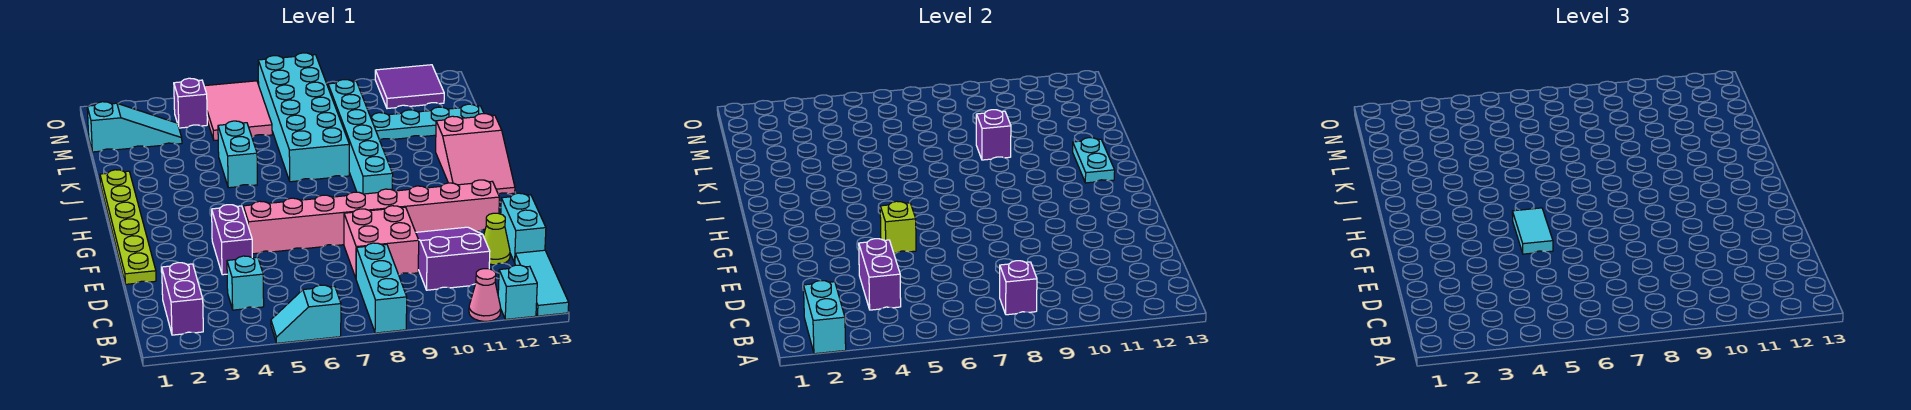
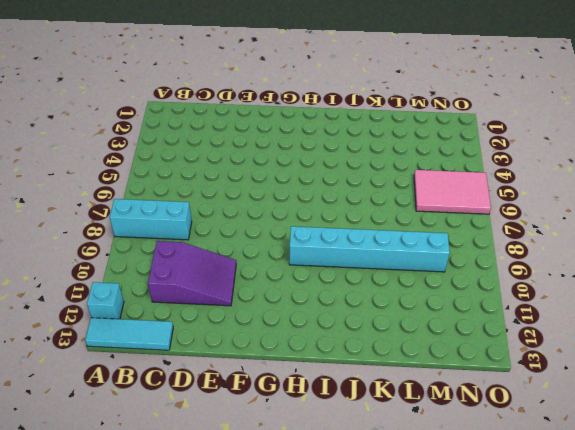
none -> cyan 1x2 slope [271,285,341,343]
none -> pink 1x1 cone [469,269,501,321]
none -> purple 1x2 brick [162,263,203,335]
none -> cyan 1x1 brick [227,256,264,310]

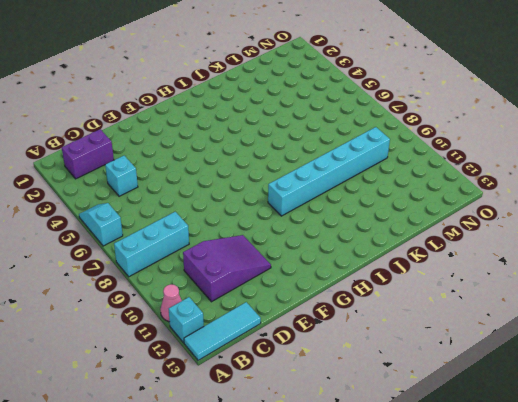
none -> pink 2x2 brick [344,206,419,278]
none -> lime 1x1 cone [483,213,510,265]
none -> cyan 1x2 brick [501,193,546,263]
none -> lime 1x6 plate [100,170,156,284]

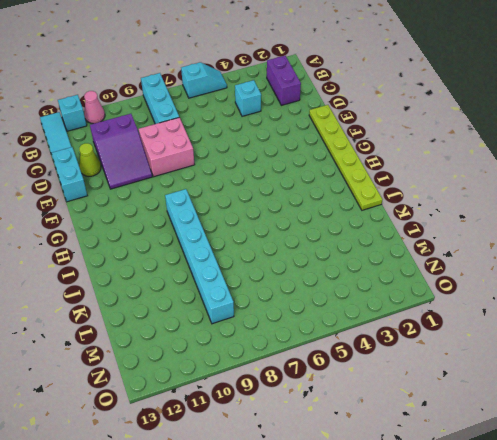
none -> purple 1x2 brick [212,205,252,275]
none -> pink 1x8 brick [243,180,499,254]
none -> pink 2x3 slope [436,114,515,194]
none -> cyan 1x2 brick [218,121,257,188]

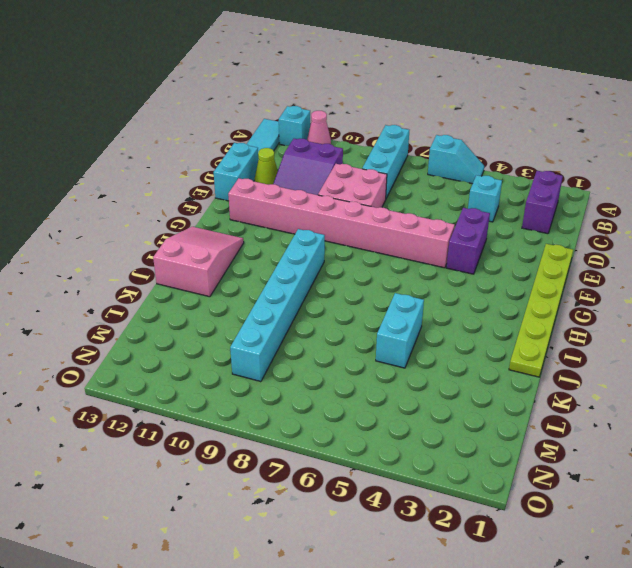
none -> cyan 2x6 brick [258,53,349,182]
none -> cyan 1x4 plate [370,104,484,140]
none -> cyan 1x3 slope [87,102,182,152]
none -> pink 2x3 tile [204,81,272,140]

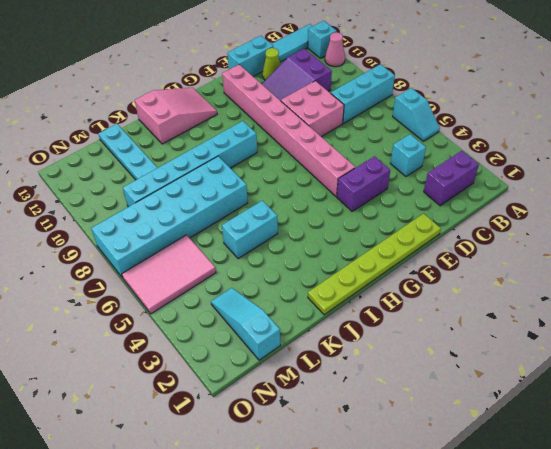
none -> purple 1x1 brick [174,78,207,128]
none -> purple 2x2 tile [375,65,444,109]
none -> cyan 1x2 brick [804,281,846,354]
none -> purple 1x1 brick [1000,261,1037,315]

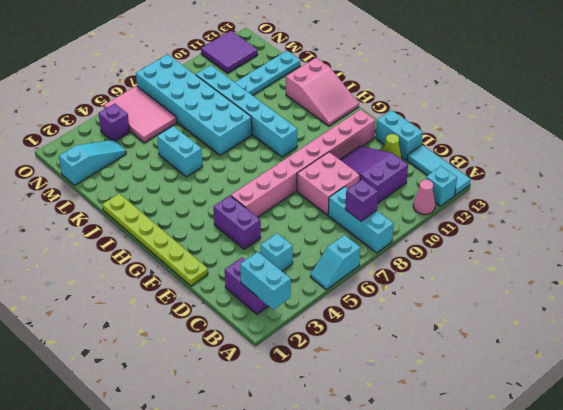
none -> purple 1x2 brick [859,239,901,310]
none -> lime 1x1 brick [880,201,916,253]
none -> cyan 1x2 plate [1073,138,1115,183]
none -> purple 1x1 brick [976,110,1011,160]

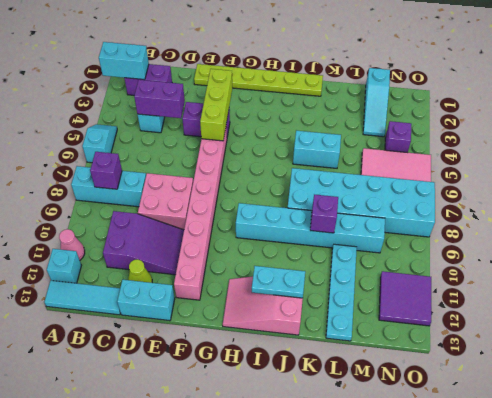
lime 1x3 brick [200,69,232,141] -> lime 1x1 brick [880,201,916,253]
none -> cyan 1x2 tile [1512,208,1553,254]

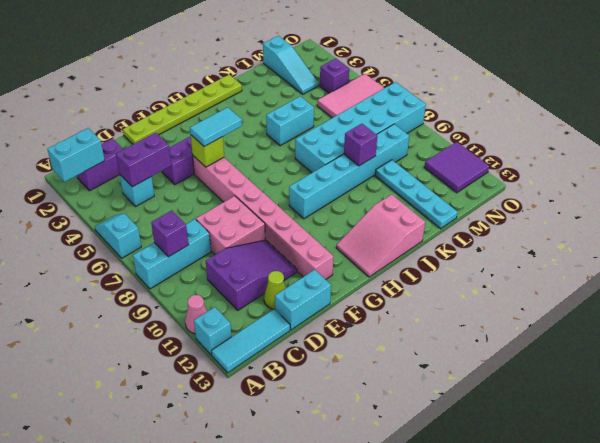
none -> cyan 1x2 plate [1073,138,1115,183]

